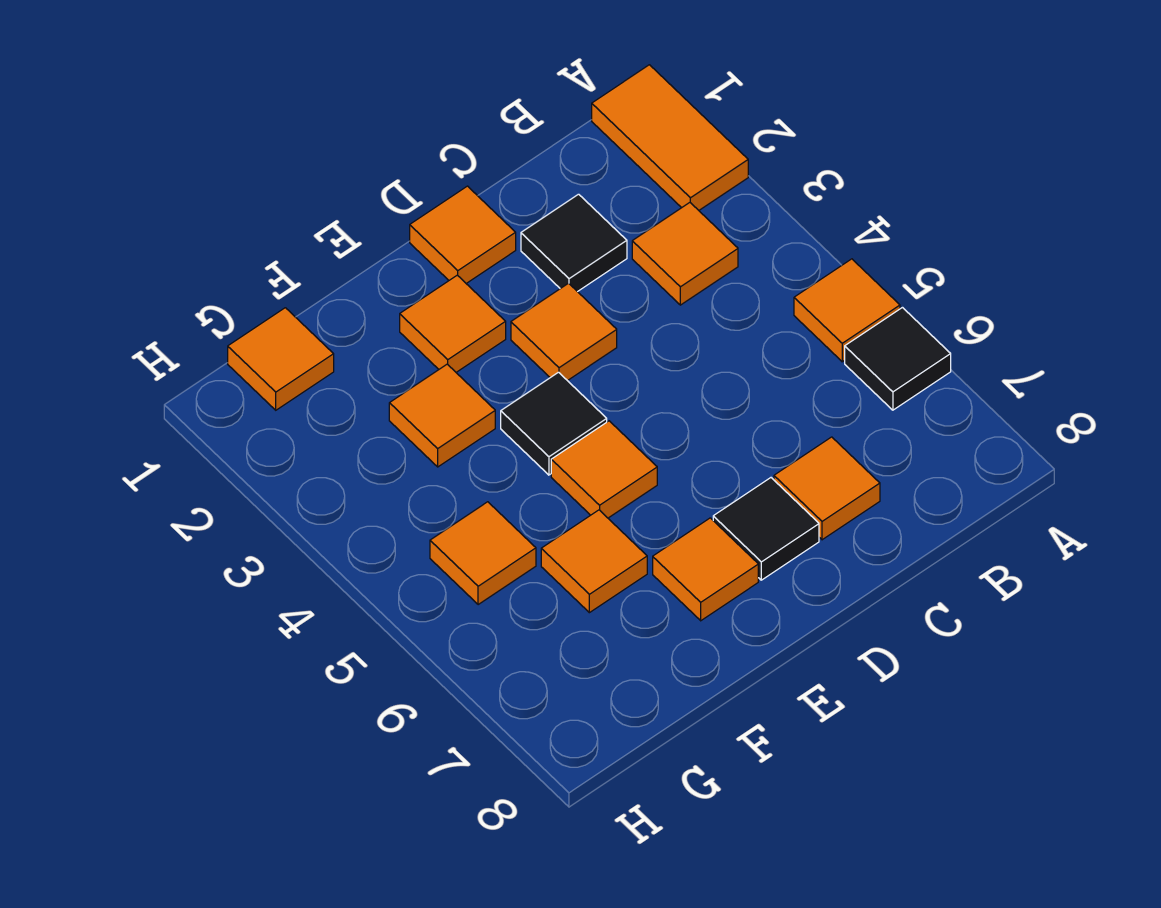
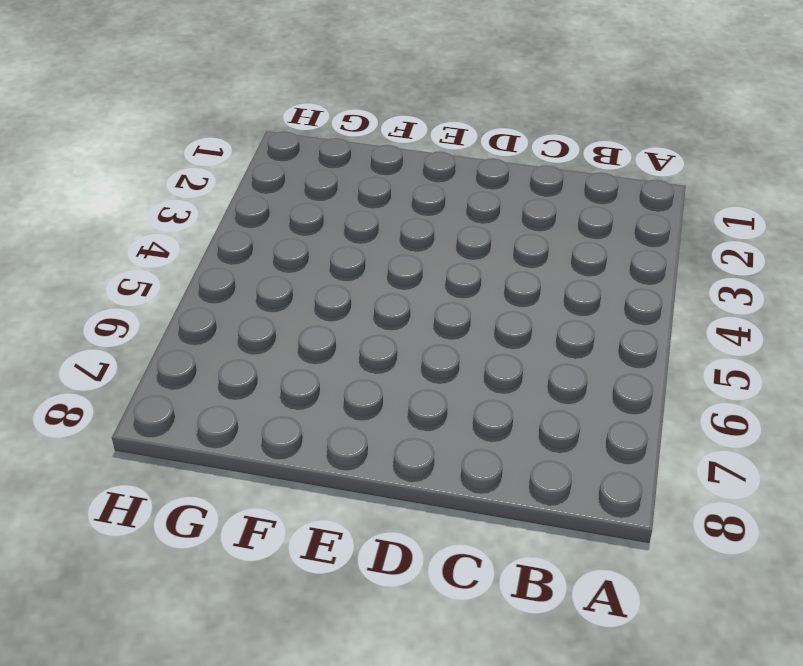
none -> orange 1x2 tile [592,65,748,210]
none -> orange 1x1 tile [794,259,900,362]
none -> black 1x1 tile [845,308,951,410]

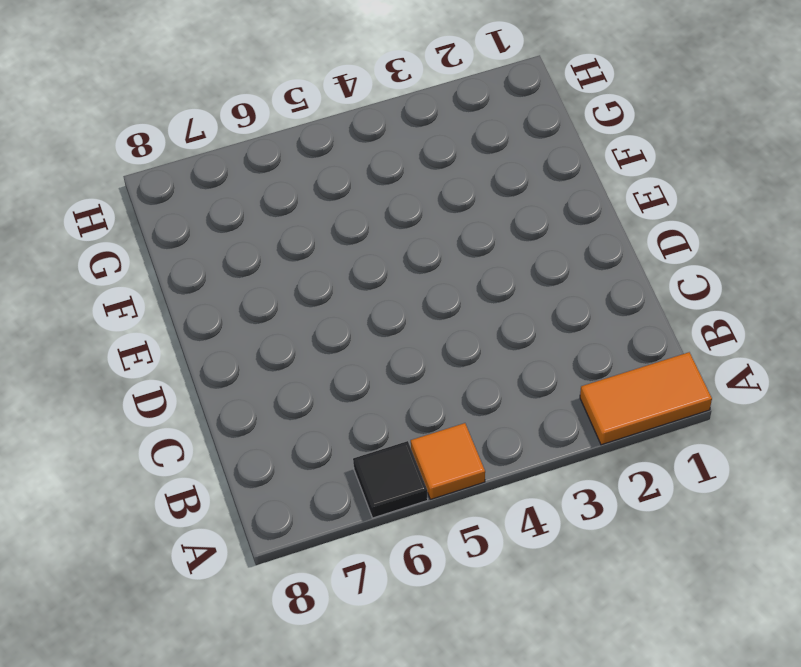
none -> orange 1x1 tile [632,203,738,305]
none -> black 1x1 tile [521,194,627,292]
none -> orange 1x1 tile [774,437,880,540]

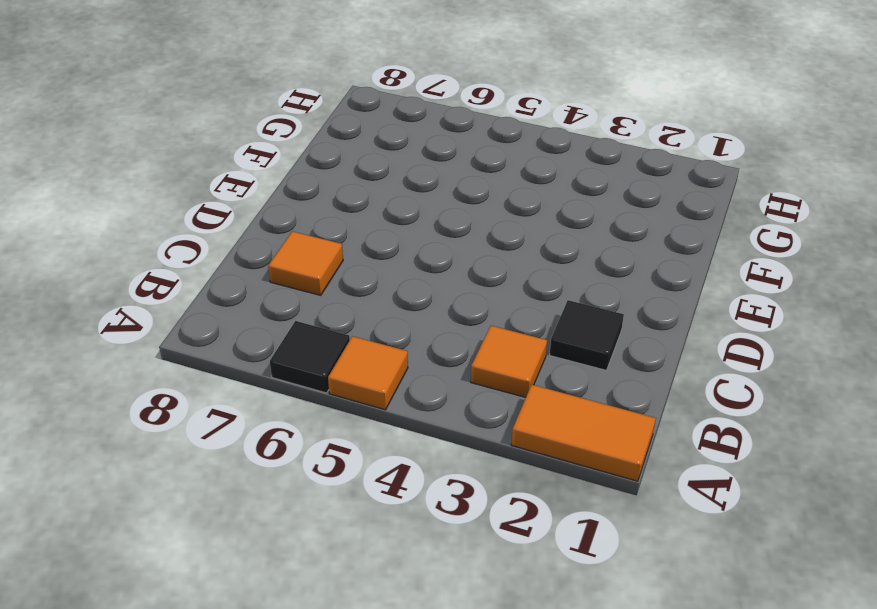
none -> orange 1x1 tile [410,186,516,283]
none -> orange 1x1 tile [511,283,617,381]
none -> black 1x1 tile [713,478,819,580]

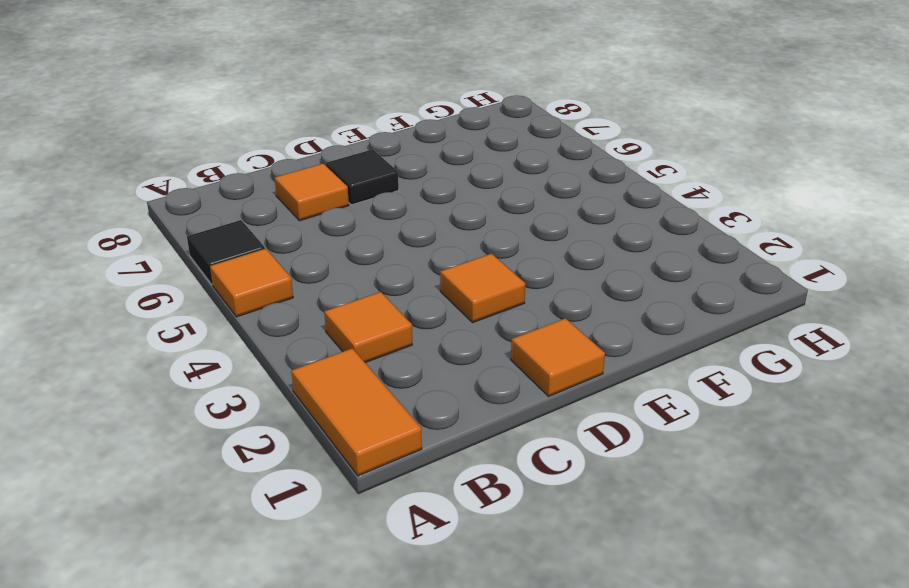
none -> black 1x1 tile [521,194,627,292]
none -> orange 1x1 tile [400,275,506,372]
none -> black 1x1 tile [501,372,607,475]

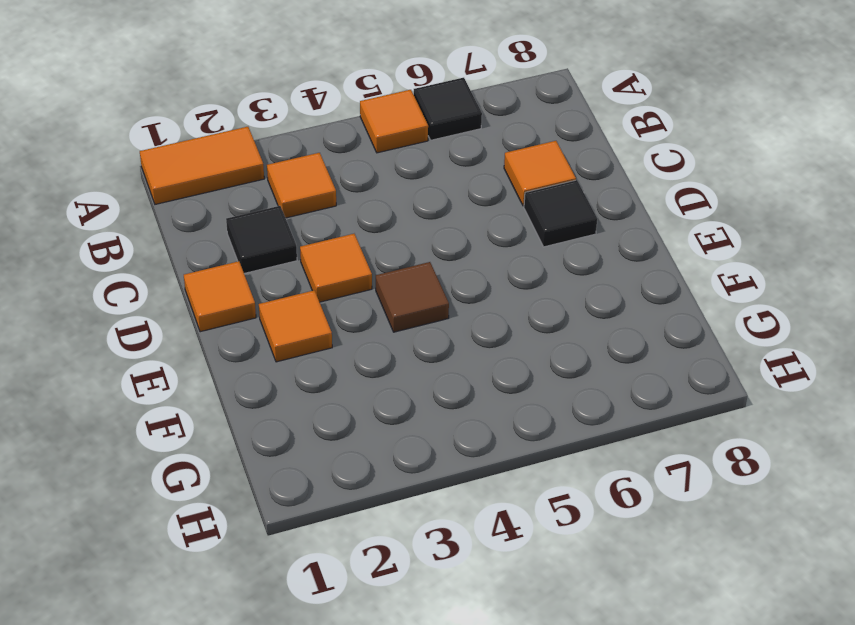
brown 1x1 tile [376,262,449,332] -> black 1x1 tile [501,372,607,475]
none -> orange 1x1 tile [551,421,657,518]
none -> orange 1x1 tile [653,518,758,621]
none -> orange 1x1 tile [389,364,495,467]

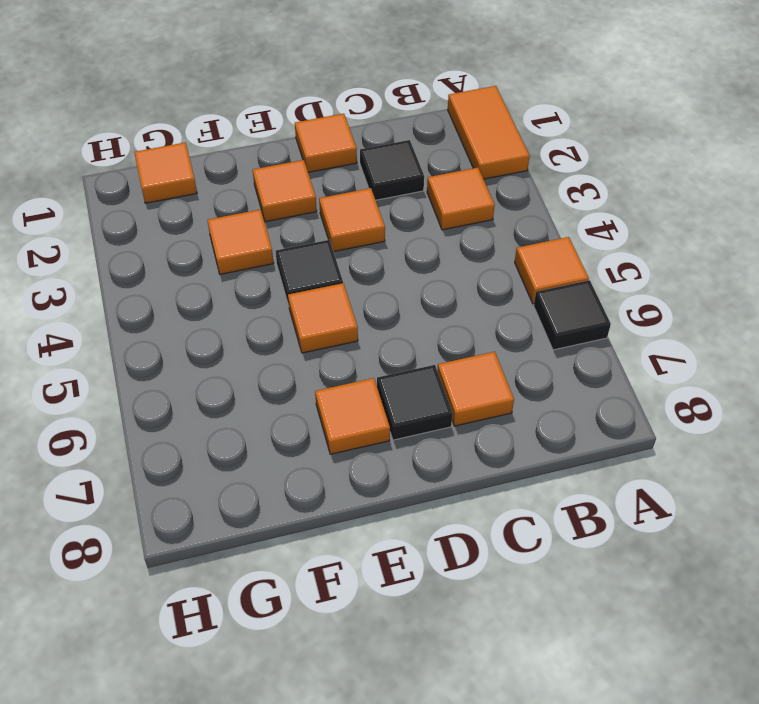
none -> orange 1x1 tile [541,510,647,613]
none -> orange 1x1 tile [430,502,536,605]

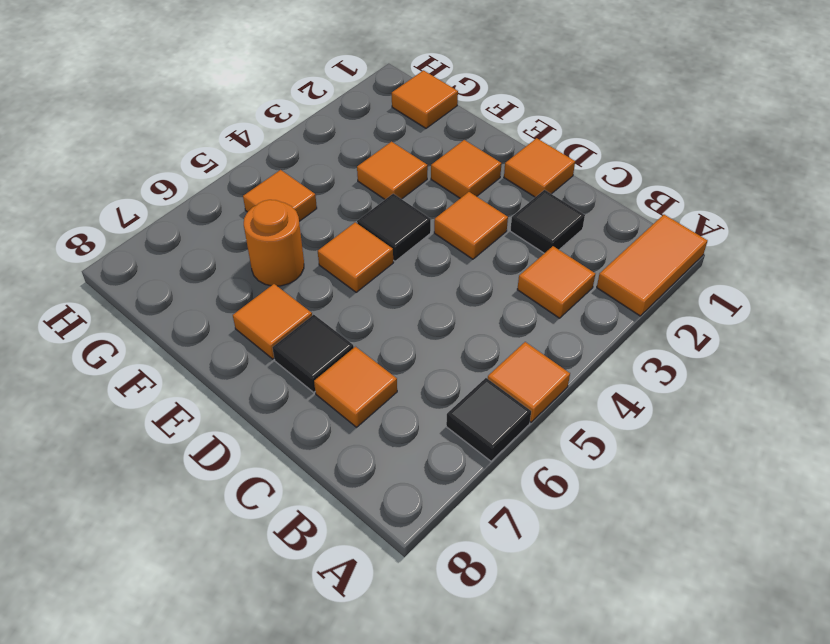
orange 1x1 round brick [244,200,304,286] -> orange 1x1 tile [541,510,647,613]

